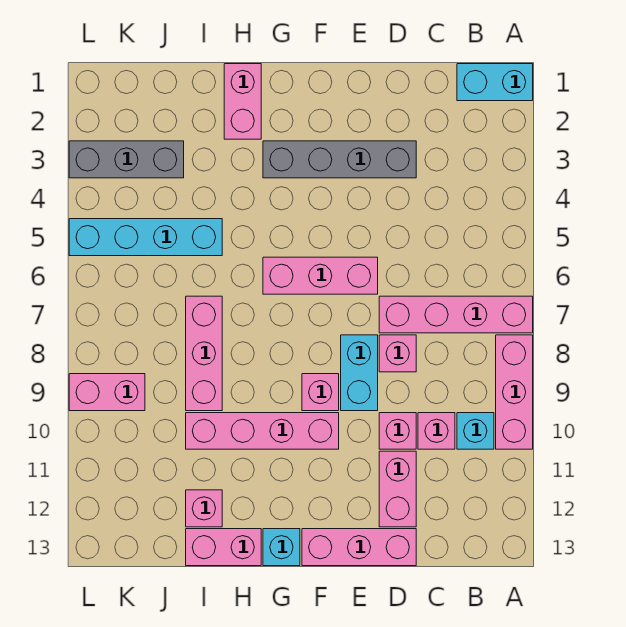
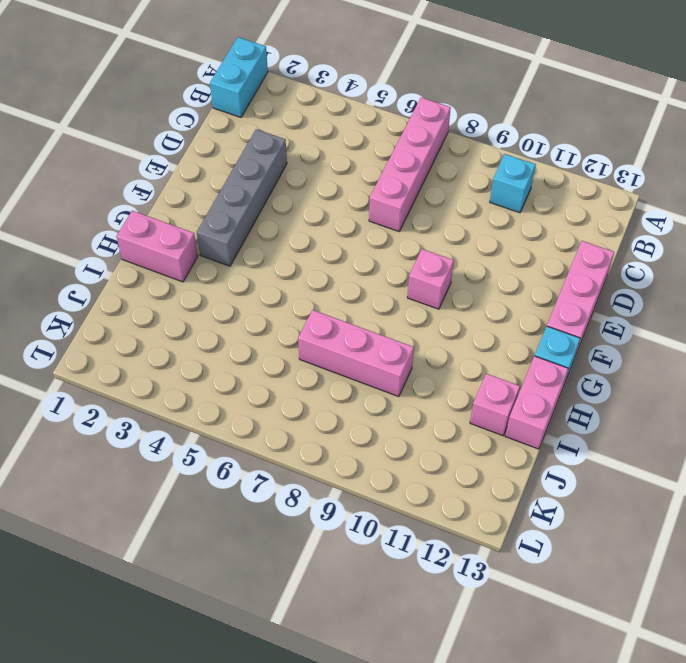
none -> pink 1x3 brick [496,335,533,449]
none -> pink 1x1 brick [418,413,455,449]
none -> pink 1x1 brick [379,335,416,372]

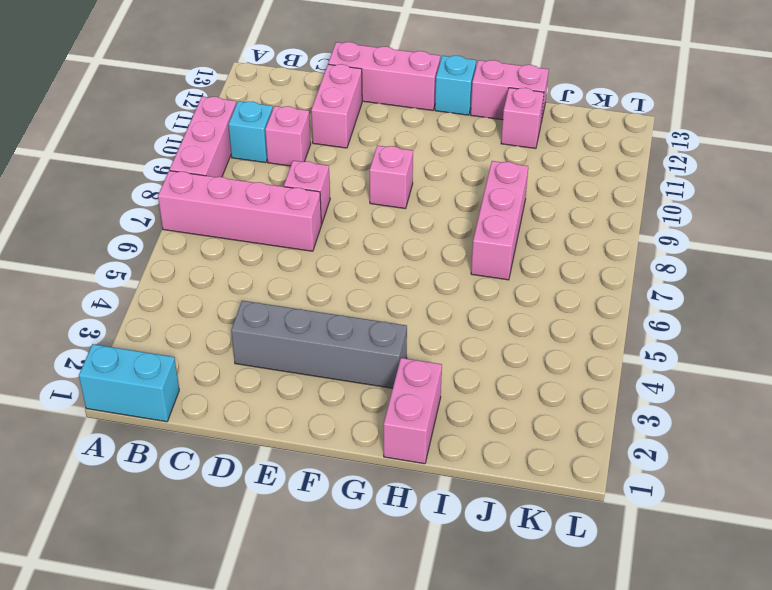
none -> pink 1x1 brick [379,413,416,449]
none -> pink 1x3 brick [263,257,378,294]
none -> cyan 1x2 brick [341,335,378,411]

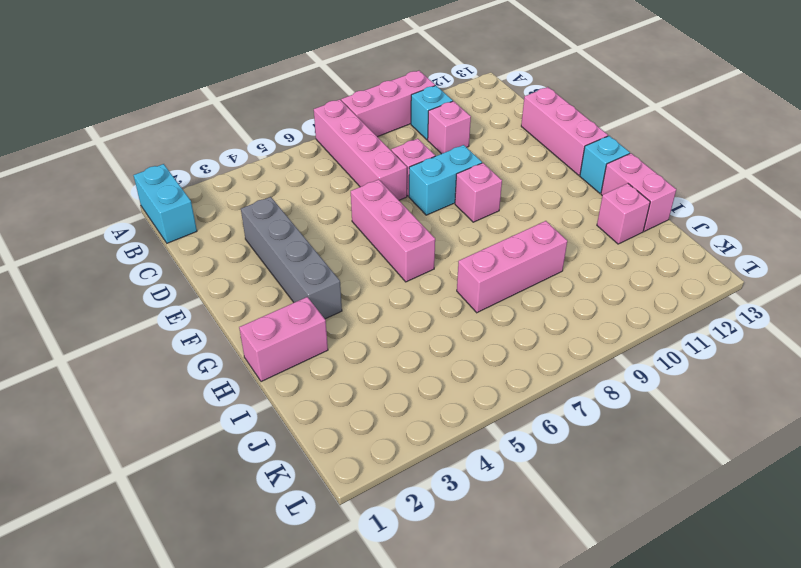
none -> pink 1x1 brick [379,413,416,449]
none -> pink 1x2 brick [379,451,416,527]
none -> pink 1x4 brick [186,413,339,449]

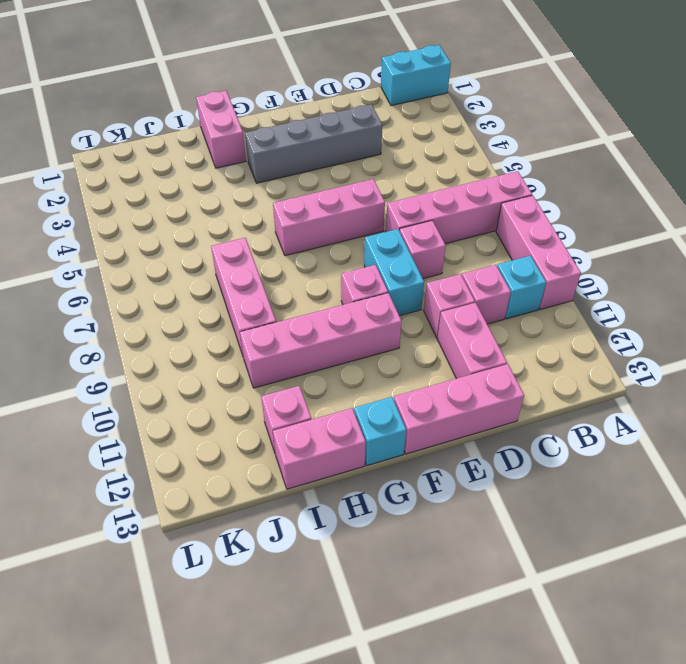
none -> cyan 1x4 brick [69,219,222,256]
none -> grey 1x3 brick [69,141,184,178]
none -> pink 1x2 brick [69,374,145,411]

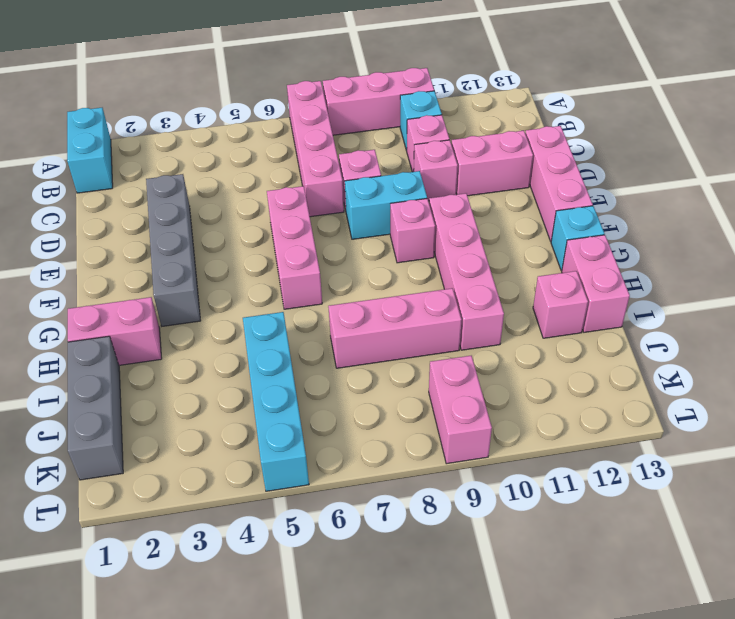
grey 1x3 brick [68,336,123,480] -> grey 1x3 brick moved to [69,141,184,178]

